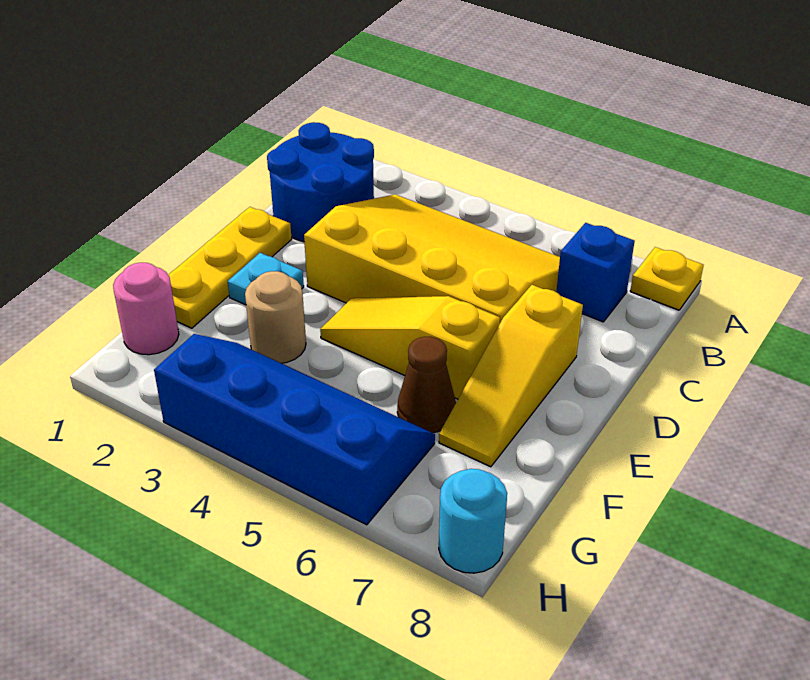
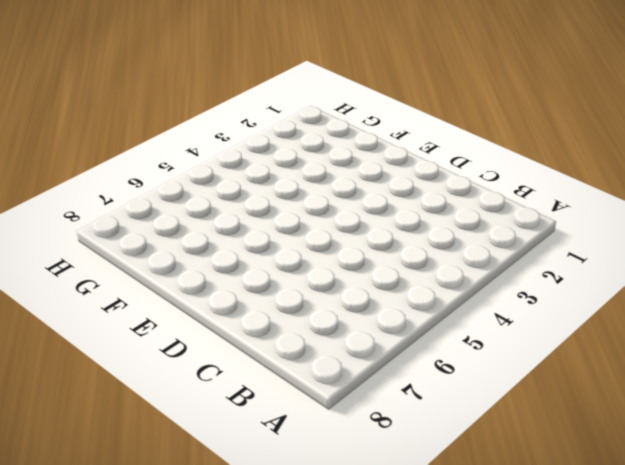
none -> yellow 1x1 plate [630,247,704,310]
none -> blue 2x2 round brick [267,122,374,241]
none -> yellow 3x4 slope [304,194,560,323]

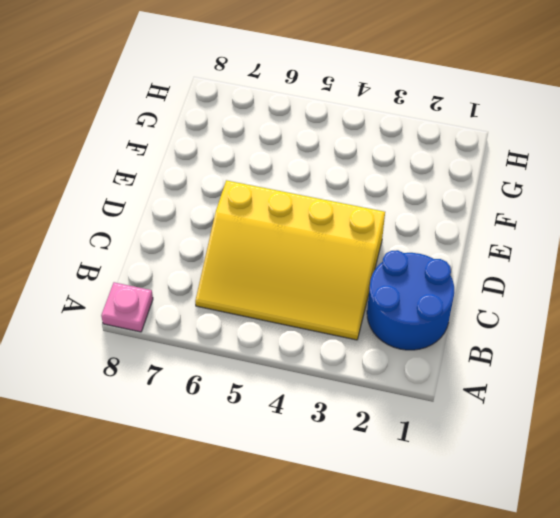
pink 1x1 plate [101,282,153,332] -> yellow 1x1 plate [630,247,704,310]
none -> blue 1x1 brick [556,223,635,322]
none -> yellow 1x3 plate [169,207,292,328]
none -> yellow 1x3 slope [439,285,583,467]

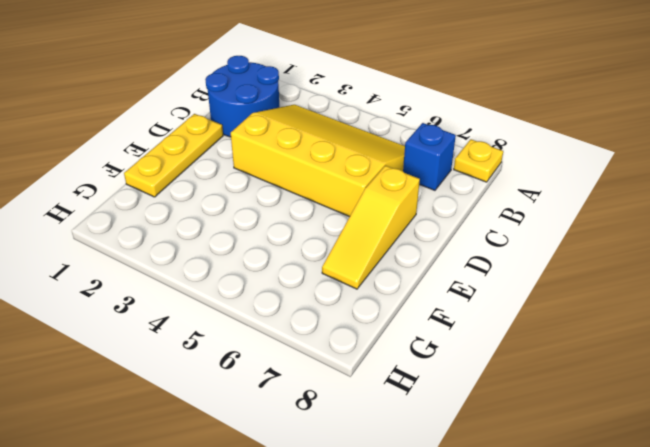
none -> cyan 1x1 plate [228,253,304,305]
none -> yellow 1x3 slope [320,296,500,399]
none -> tan 1x1 round brick [245,271,306,363]

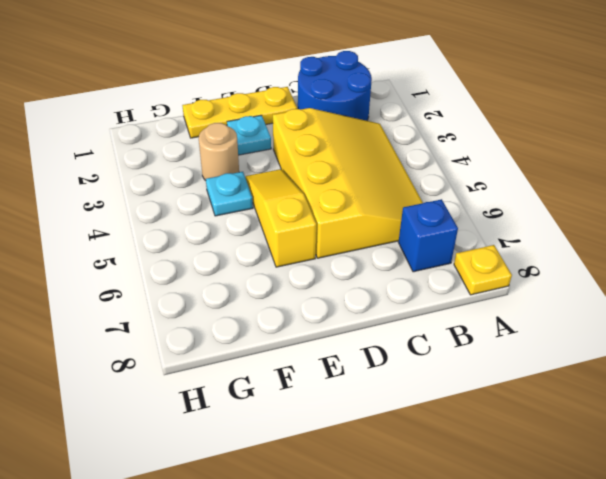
cyan 1x1 plate [206,172,253,216] -> none
none -> yellow 1x3 slope [439,285,583,467]
none -> brown 1x1 cone [397,337,456,433]
none -> pink 1x1 round brick [113,263,179,355]

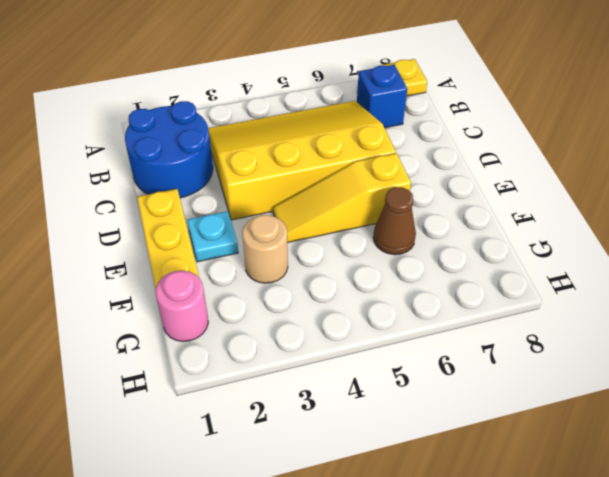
none -> yellow 1x3 slope [439,285,583,467]
none -> blue 2x4 slope [154,334,435,525]
none -> cyan 1x1 round brick [439,469,507,573]

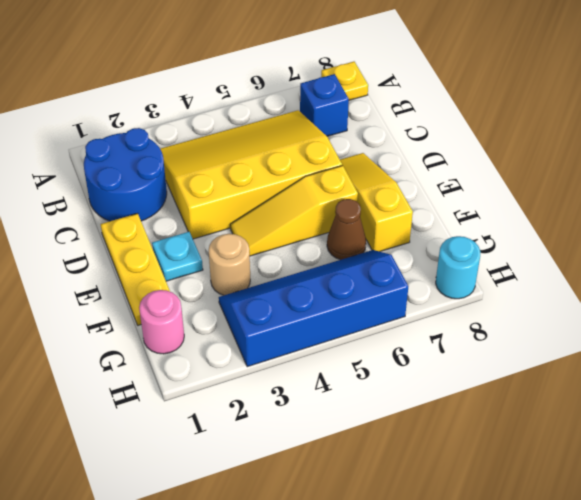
yellow 1x3 slope [340,153,413,252] -> yellow 1x3 slope turned to [439,285,583,467]

